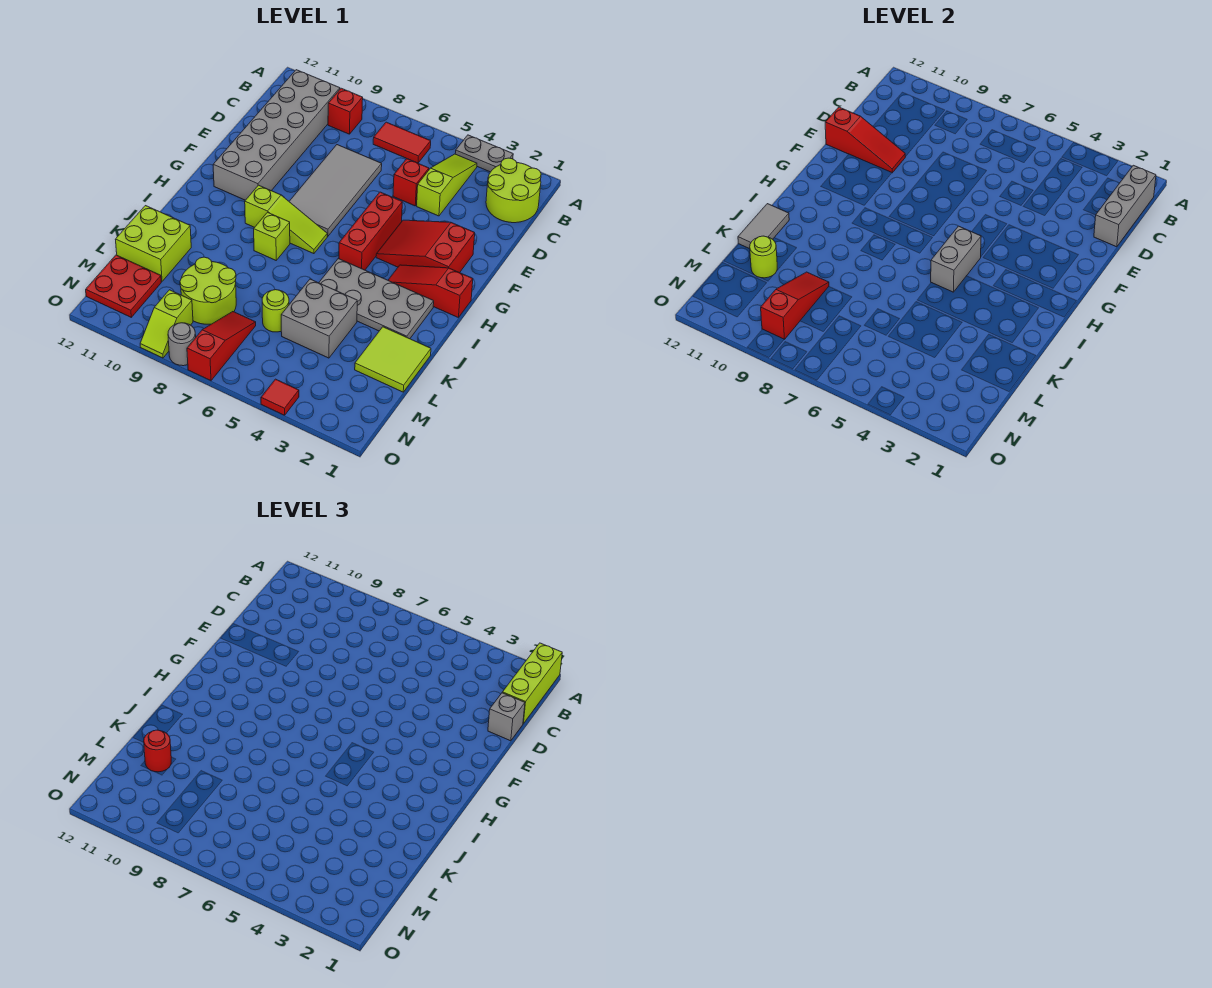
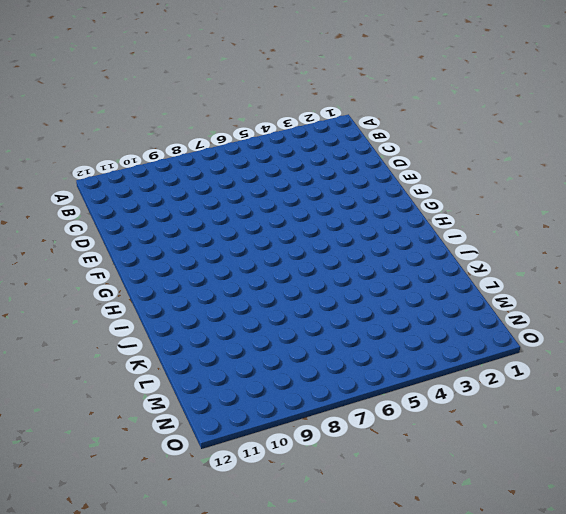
none -> grey 1x2 plate [455,135,513,172]
none -> lime 2x2 round brick [486,158,541,223]
none -> lime 1x3 slope [417,154,477,216]
none -> red 1x2 tile [373,122,431,163]

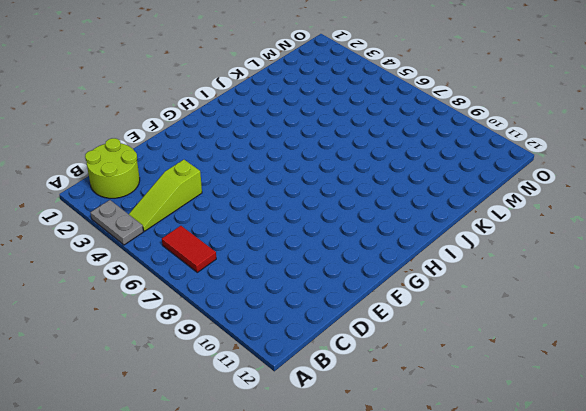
none -> red 1x1 brick [328,88,363,134]
none -> grey 2x6 brick [213,70,340,200]
none -> red 1x1 brick [393,159,429,206]
none -> grey 2x4 tile [289,145,382,236]

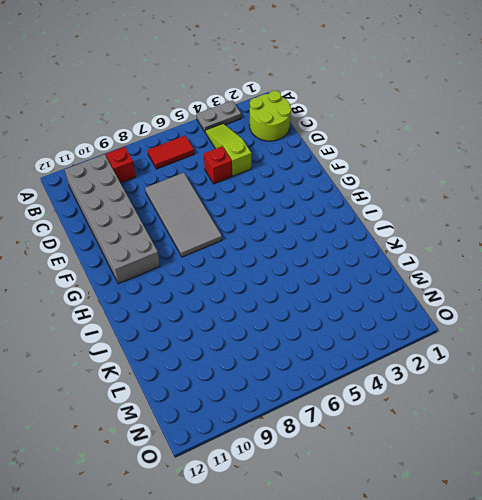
none -> red 2x3 slope [376,220,475,273]
none -> red 1x3 brick [339,192,402,270]
none -> red 1x3 slope [388,265,473,318]
none -> lime 1x3 slope [245,185,327,254]

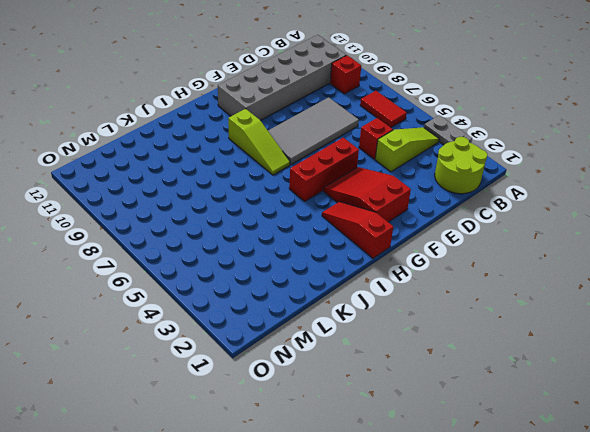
none -> grey 2x4 plate [319,259,434,339]
none -> lime 1x1 brick [254,212,290,260]
none -> lime 2x2 tile [355,327,431,392]
none -> grey 2x2 brick [281,279,357,358]

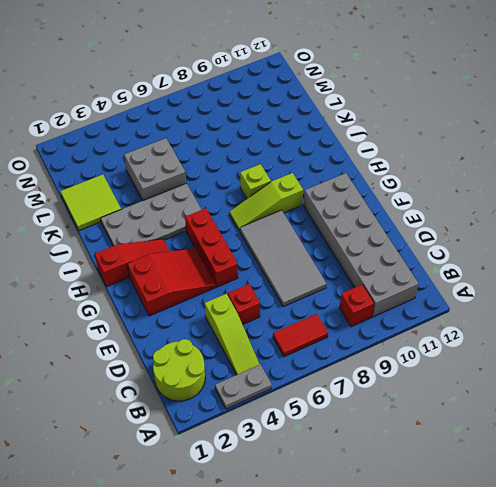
none -> lime 2x2 brick [115,206,191,281]
none -> lime 1x1 round brick [262,290,289,332]
none -> lime 2x2 round brick [180,257,236,324]
none -> red 1x3 slope [187,312,256,381]

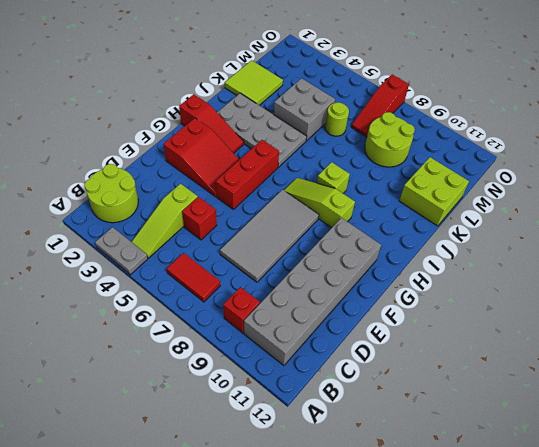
none -> red 2x2 plate [86,255,161,317]
none -> lime 1x2 slope [140,290,193,358]
none -> red 1x1 tile [261,379,299,415]
none -> grey 1x1 round brick [168,323,196,366]

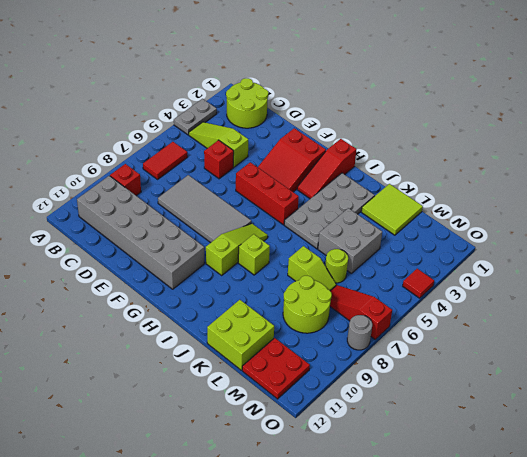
lime 1x2 slope [288,246,336,291] -> lime 1x2 slope moved to [140,290,193,358]
none -> grey 1x3 brick [1094,165,1156,247]
none -> red 1x3 slope [825,107,905,173]
none -> grey 1x2 brick [931,226,981,292]
none -> grey 1x2 tile [738,204,789,249]

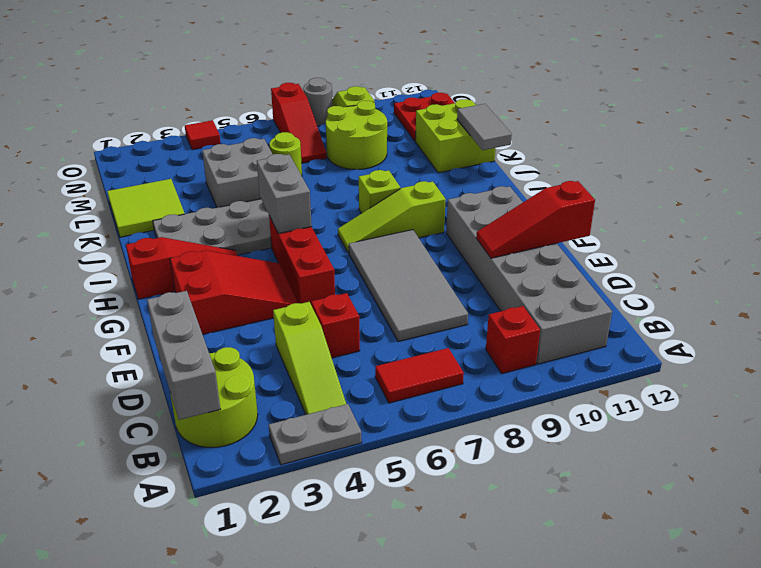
none -> red 1x3 slope [761,272,829,339]
none -> lime 1x1 round brick [750,236,777,278]
none -> lime 1x3 brick [502,643,562,724]
none -> grey 1x1 brick [488,693,525,741]

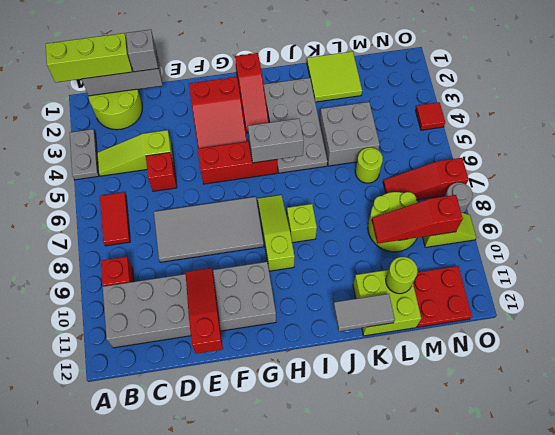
none -> red 1x1 round brick [144,730,171,772]

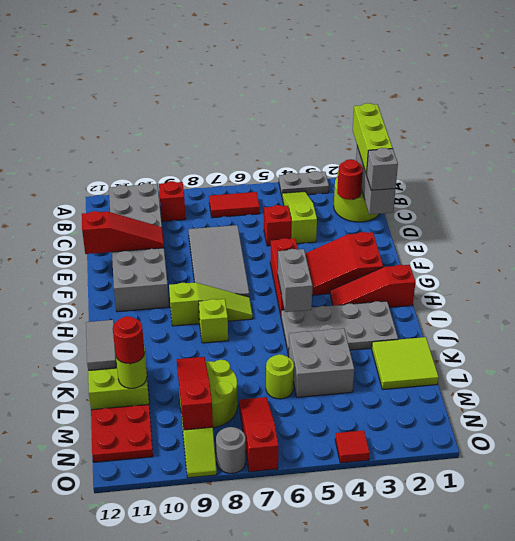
red 1x1 round brick [337,159,363,200] -> none

